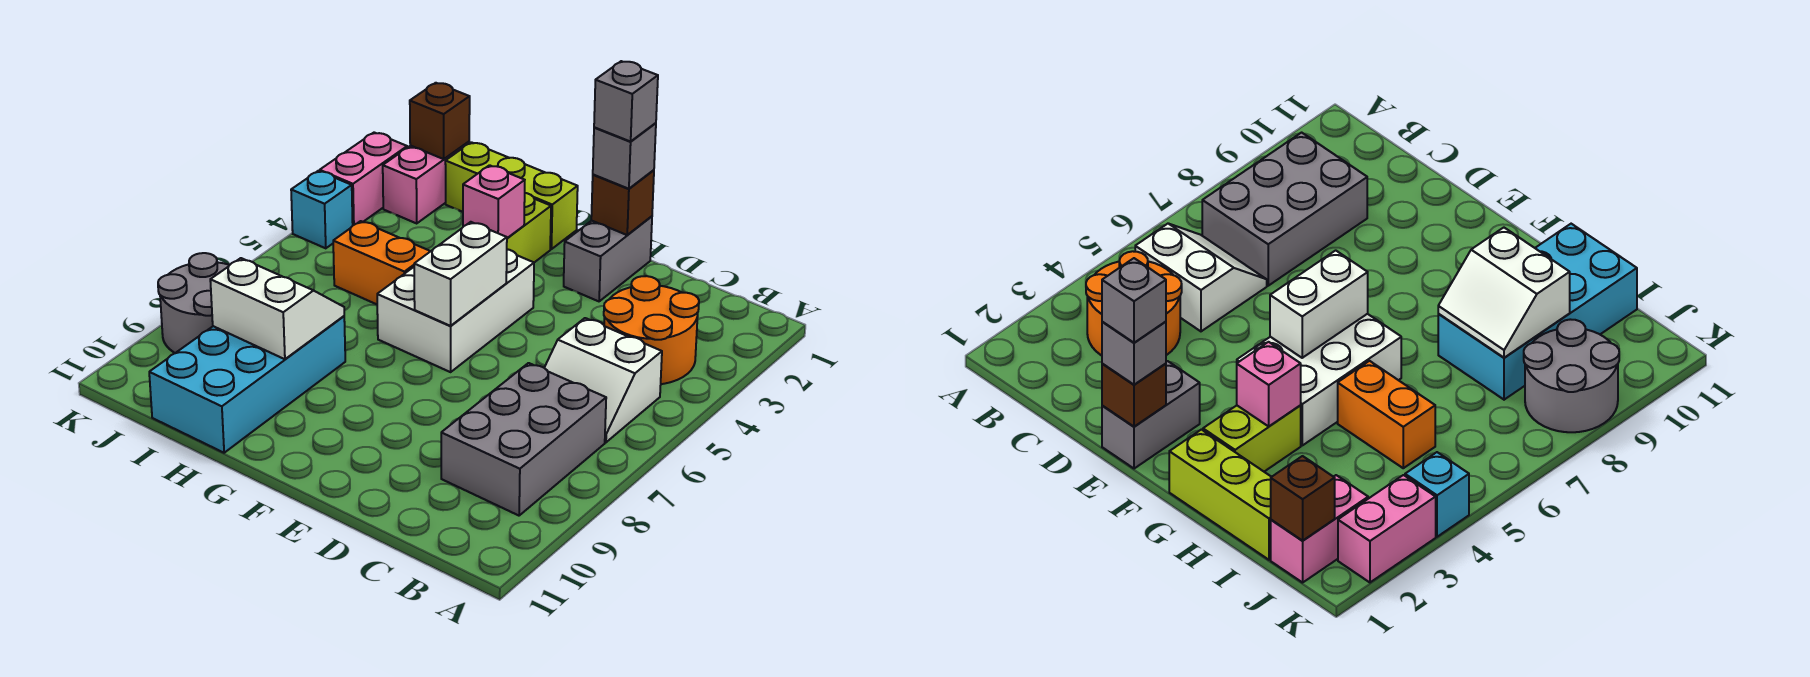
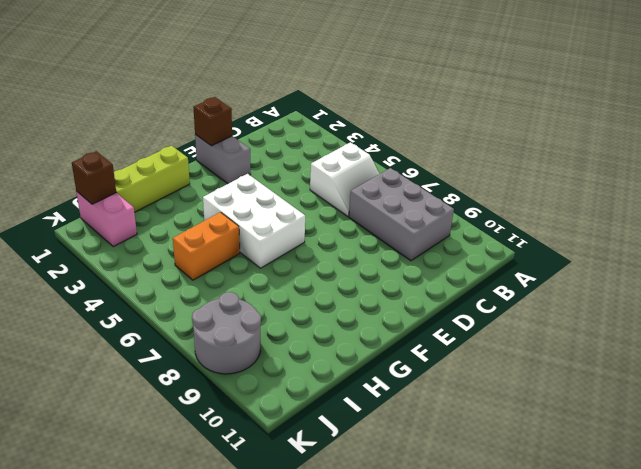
none -> orange 2x2 round brick [604,276,699,384]
none -> lime 1x2 brick [507,193,551,262]
none -> cyan 2x4 brick [149,316,345,453]

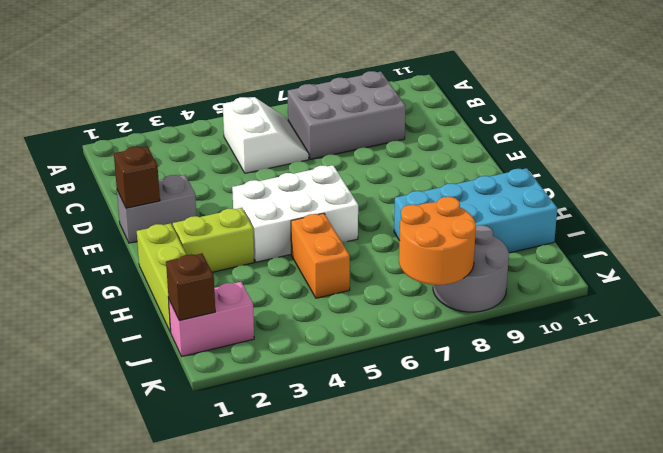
orange 2x2 round brick [399,197,476,285] -> orange 2x2 round brick moved to [604,276,699,384]
none -> pink 1x2 brick [320,133,407,225]
none -> cyan 1x1 brick [291,171,353,248]
none -> white 1x2 brick [414,222,507,326]

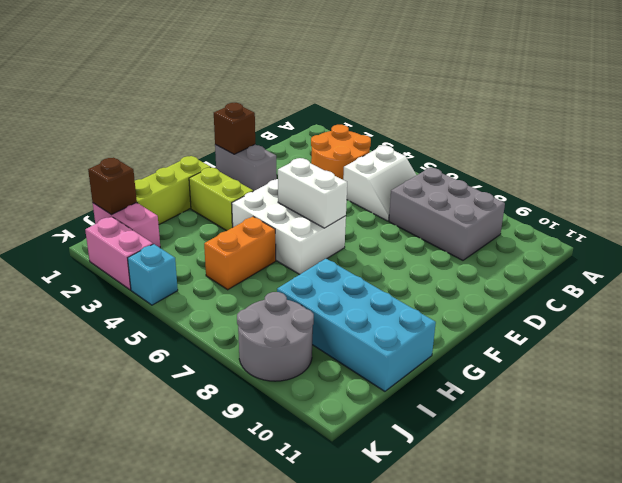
none -> pink 1x1 brick [463,165,525,238]
none -> white 2x2 slope [210,258,344,359]
none -> grey 1x1 brick [593,123,656,189]

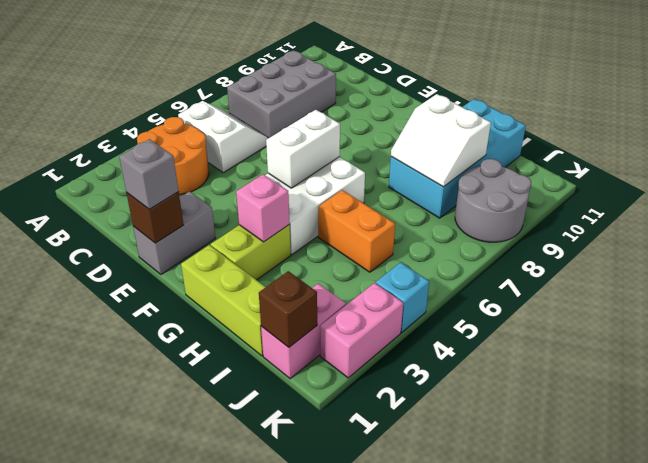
none -> grey 1x1 brick [594,61,658,142]

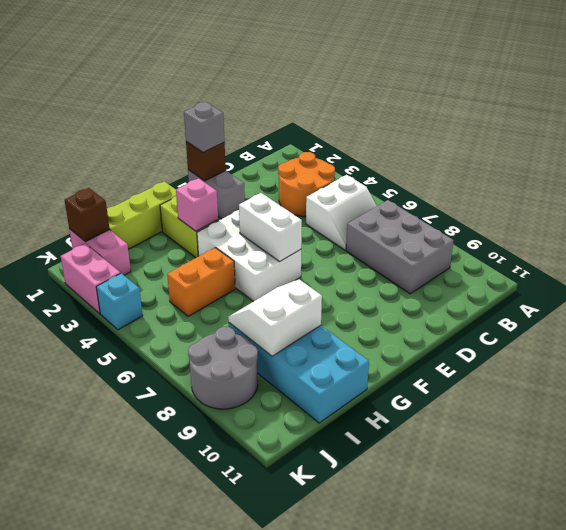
none -> grey 1x1 brick [594,61,658,142]

